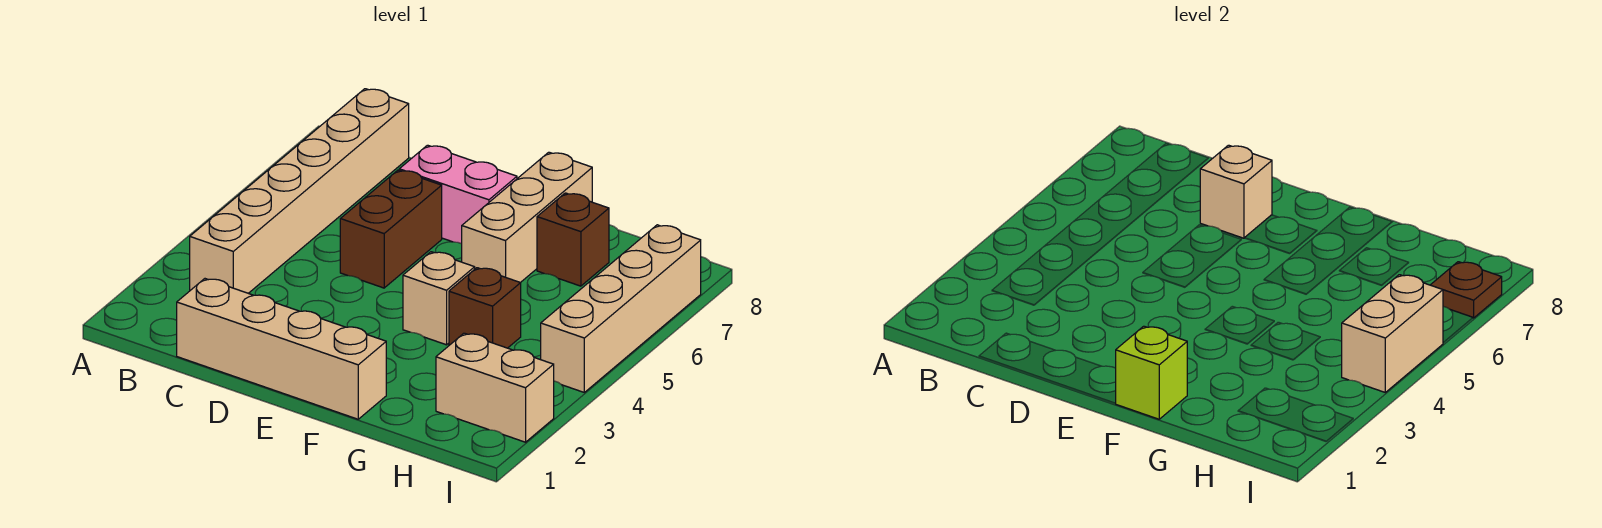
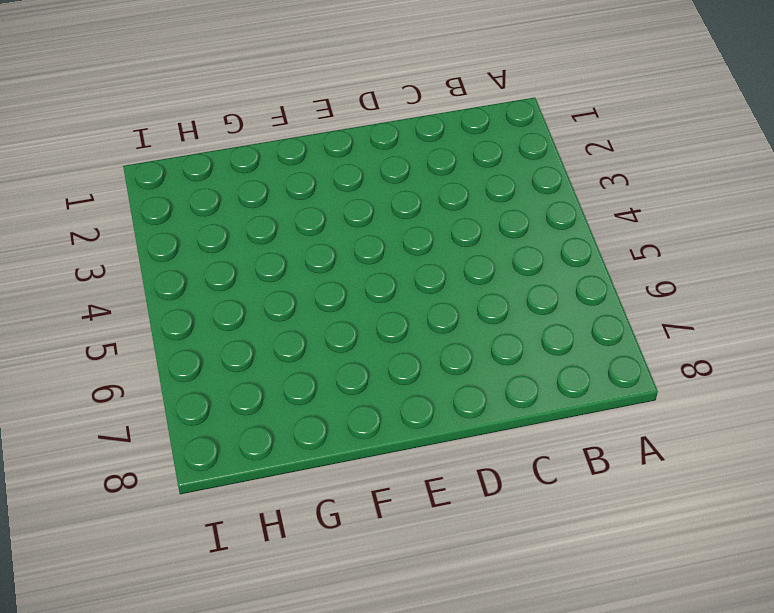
none -> tan 1x6 brick [190,89,409,293]
none -> tan 1x4 brick [177,279,386,419]
none -> brown 1x2 brick [340,170,442,288]

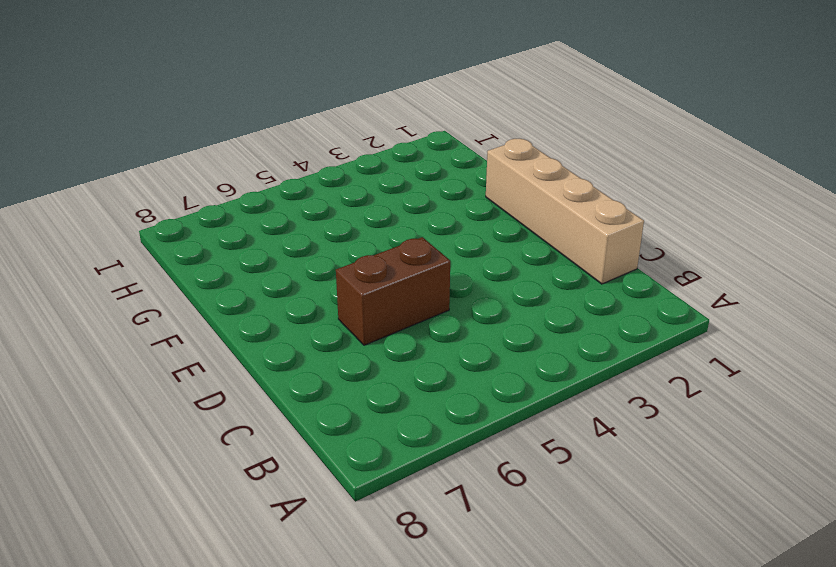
none -> tan 1x6 brick [190,89,409,293]
none -> pink 1x2 brick [399,145,517,244]
none -> tan 1x1 brick [403,252,475,345]

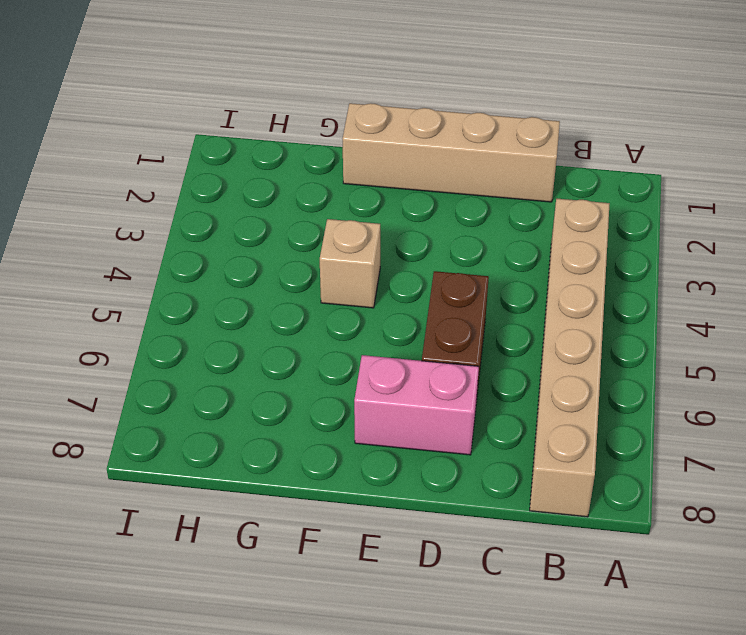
none -> tan 1x3 brick [462,152,592,283]
none -> brown 1x1 brick [449,268,521,348]
none -> brown 1x1 brick [537,193,609,286]

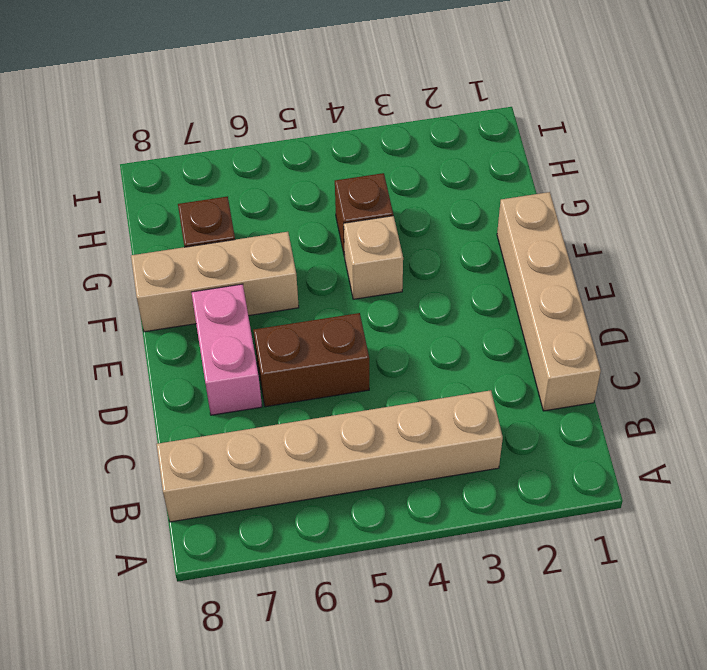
none -> tan 1x2 brick [436,333,554,442]
none -> tan 1x4 brick [541,225,701,392]
none -> tan 1x1 brick [1200,145,1272,238]

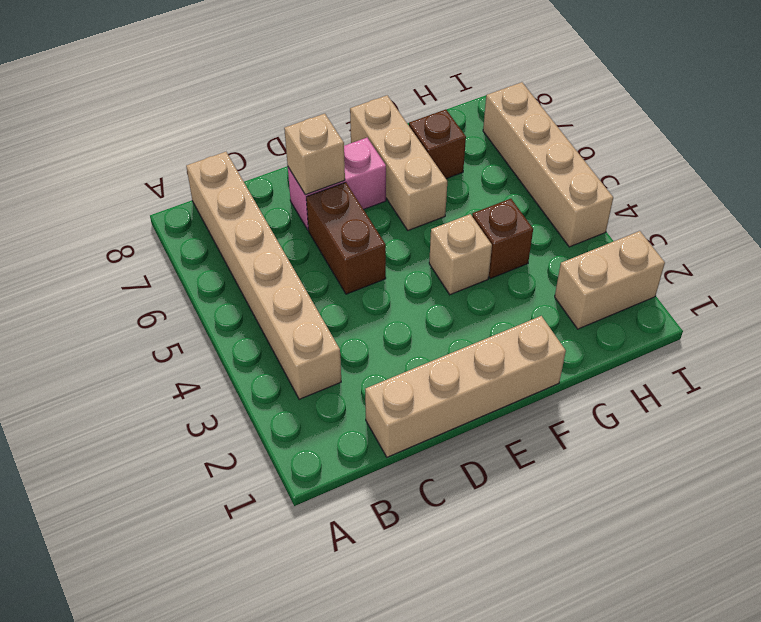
none -> lime 1x1 brick [1116,326,1187,419]
none -> tan 1x2 brick [1342,275,1443,392]
none -> brown 1x1 plate [1431,262,1502,318]

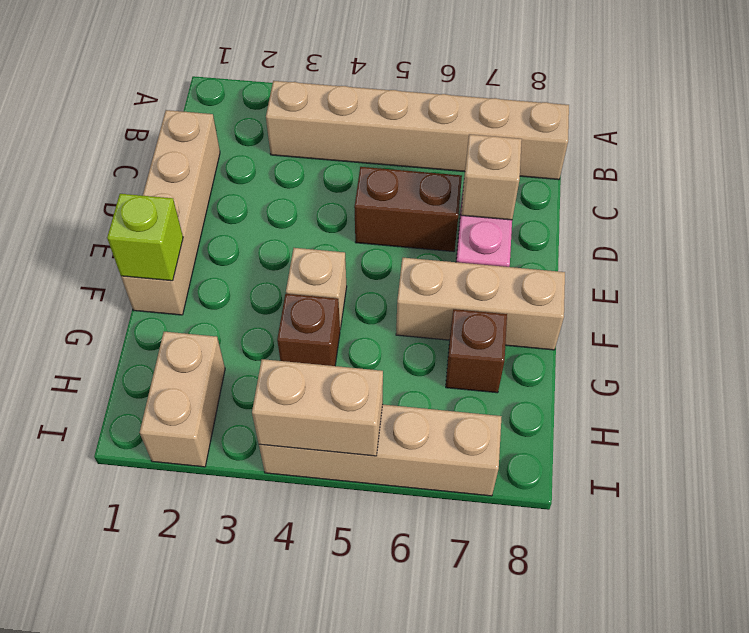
none -> brown 1x1 plate [1431,262,1502,318]

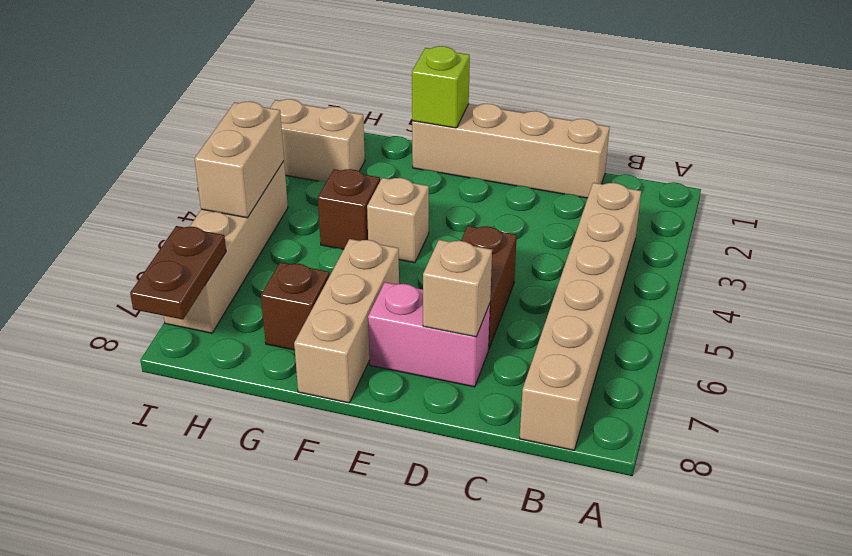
brown 1x2 plate [130,226,226,320] -> brown 1x1 plate [1431,262,1502,318]

